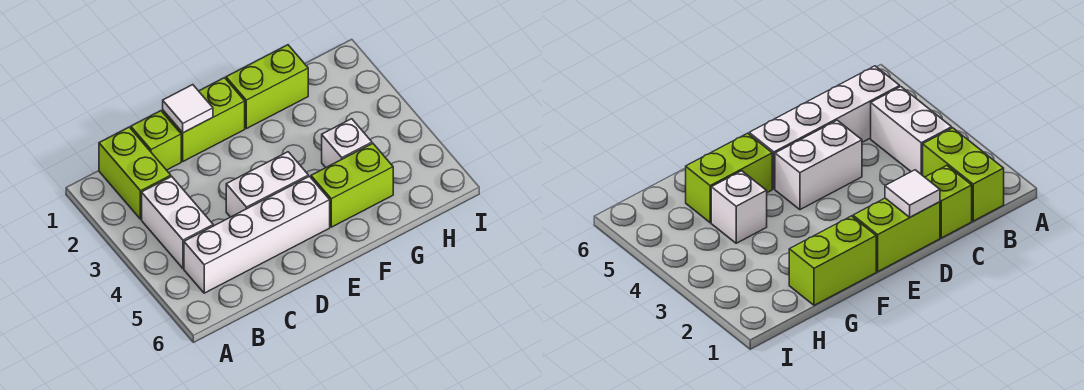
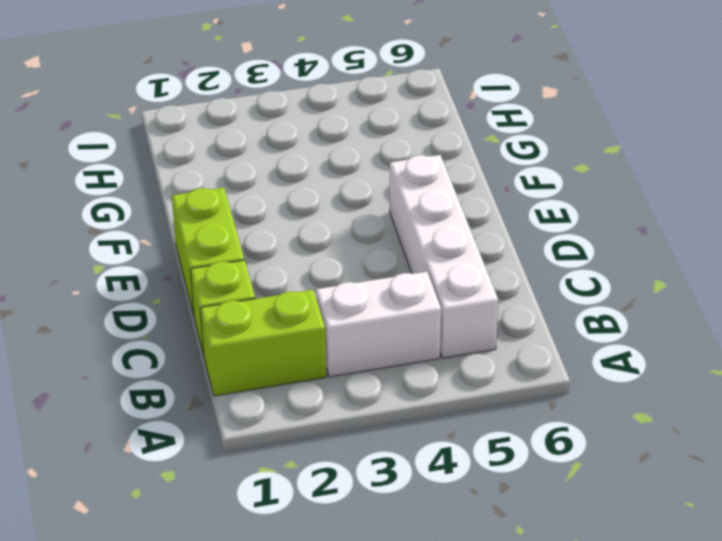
none -> white 1x2 brick [226,152,308,217]
none -> lime 1x2 brick [226,45,308,129]

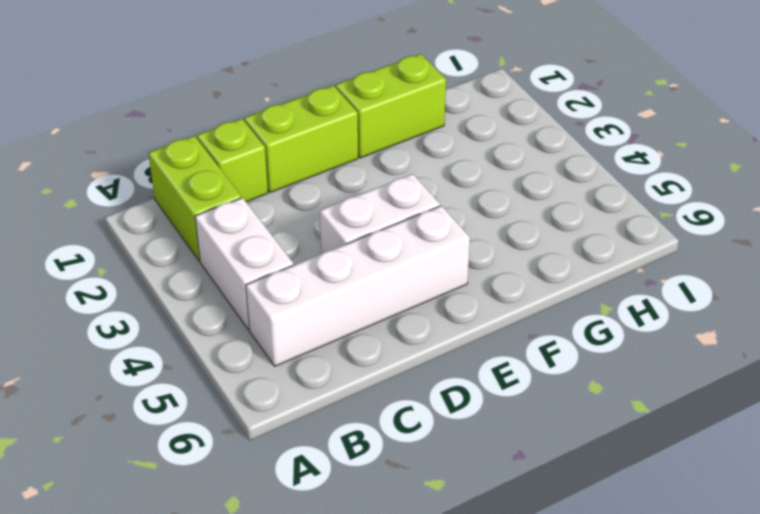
none -> lime 1x2 brick [311,143,393,227]
none -> white 1x1 brick [322,119,372,167]

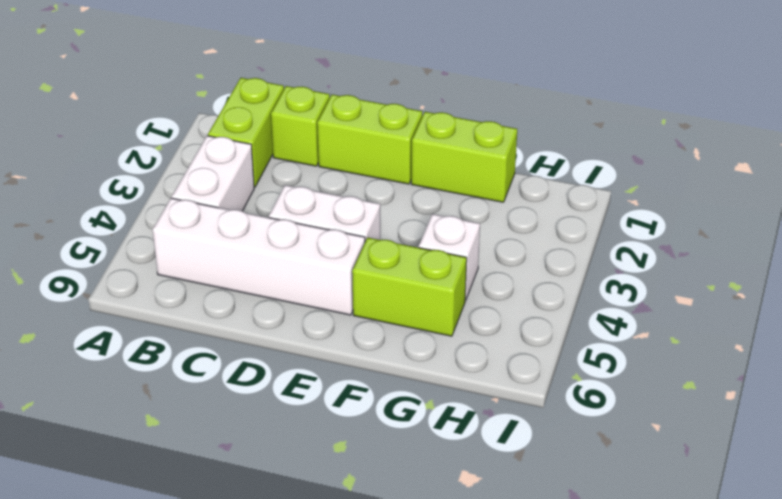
none -> white 1x1 tile [163,85,213,133]

